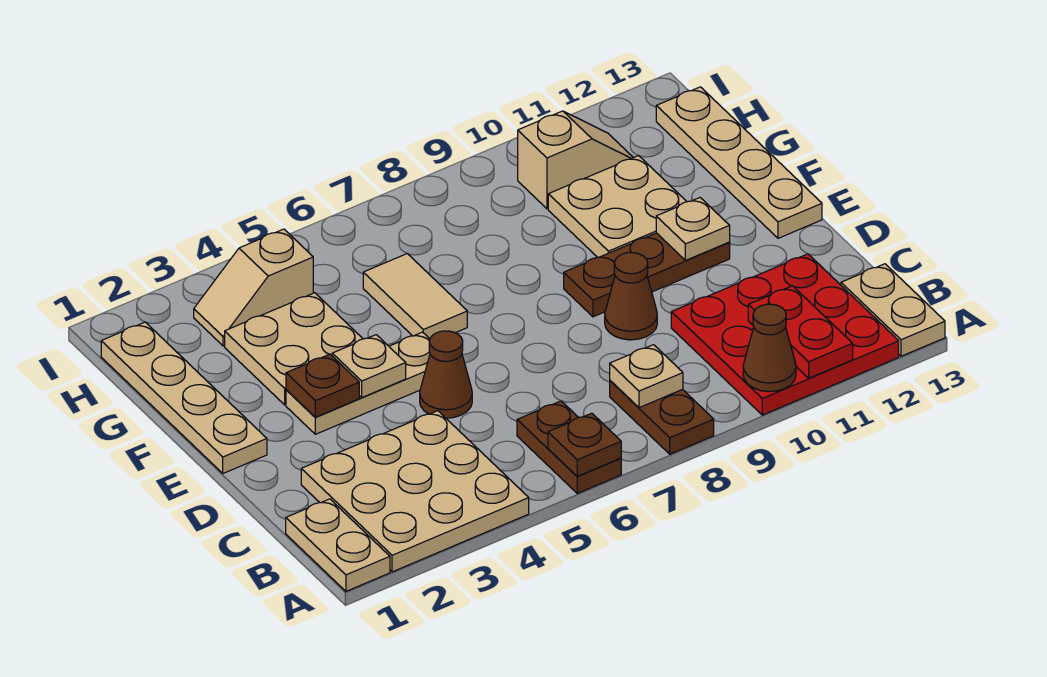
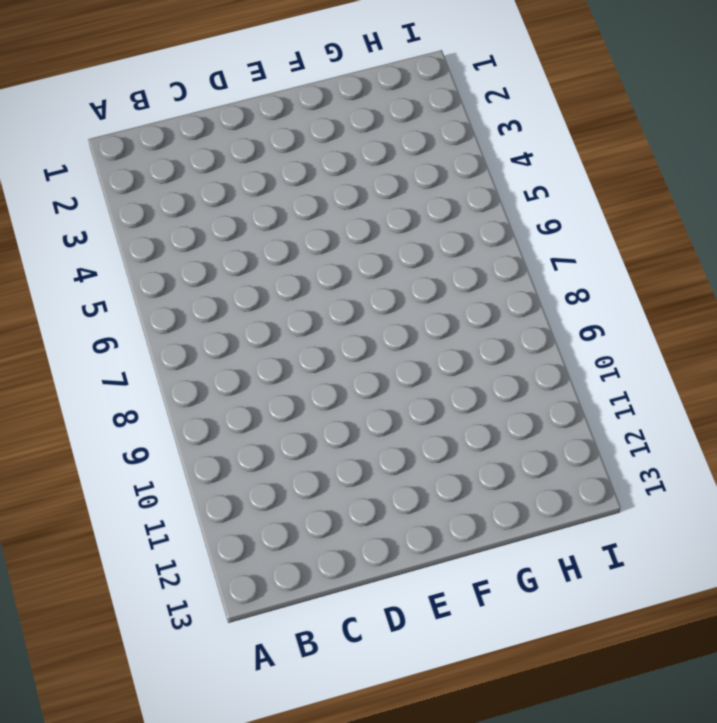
none -> tan 1x2 plate [286,499,390,591]
none -> tan 3x3 plate [301,411,529,572]
none -> brown 1x2 plate [517,401,621,493]

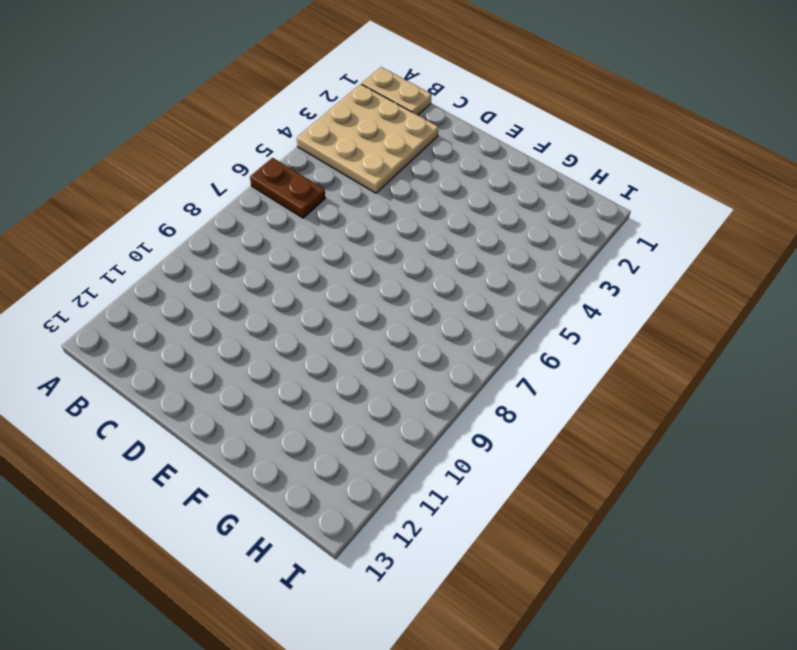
none -> brown 1x2 plate [610,381,714,454]
none -> red 3x3 plate [671,254,899,415]
none -> tan 1x2 plate [841,264,945,356]

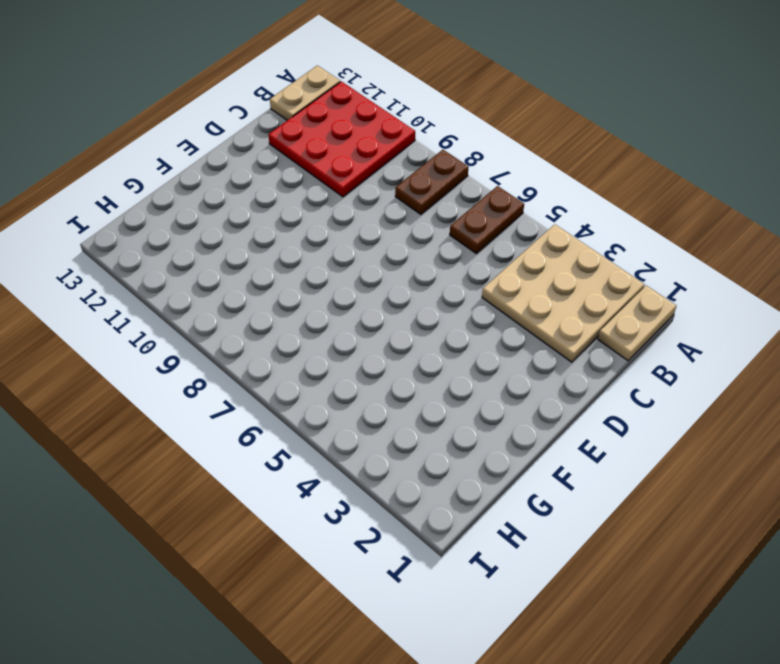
none -> brown 1x1 cone [420,331,472,418]
none -> brown 1x1 cone [605,253,657,340]
none -> tan 1x4 plate [101,322,267,473]

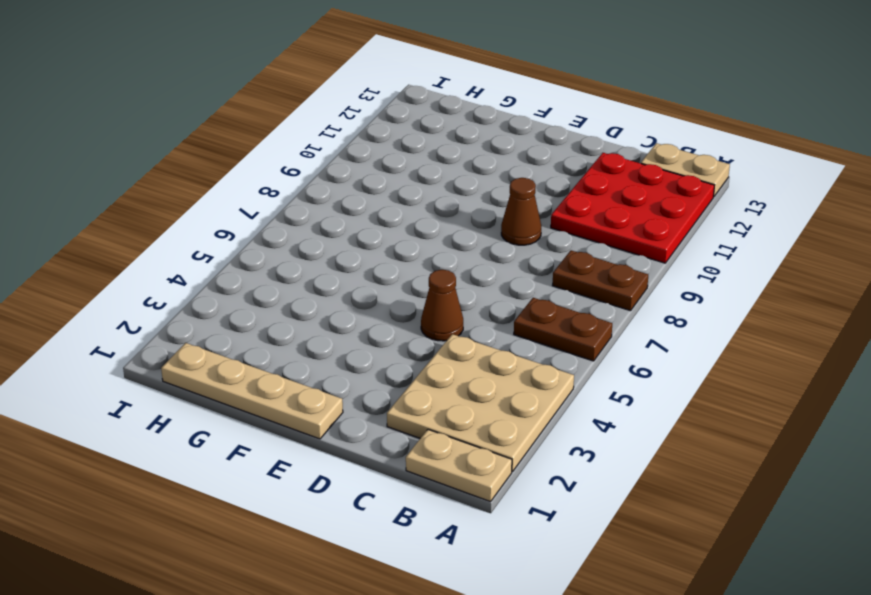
none -> tan 1x3 plate [286,332,430,434]
none -> brown 1x3 plate [564,233,730,317]
none -> tan 1x4 plate [656,87,822,238]

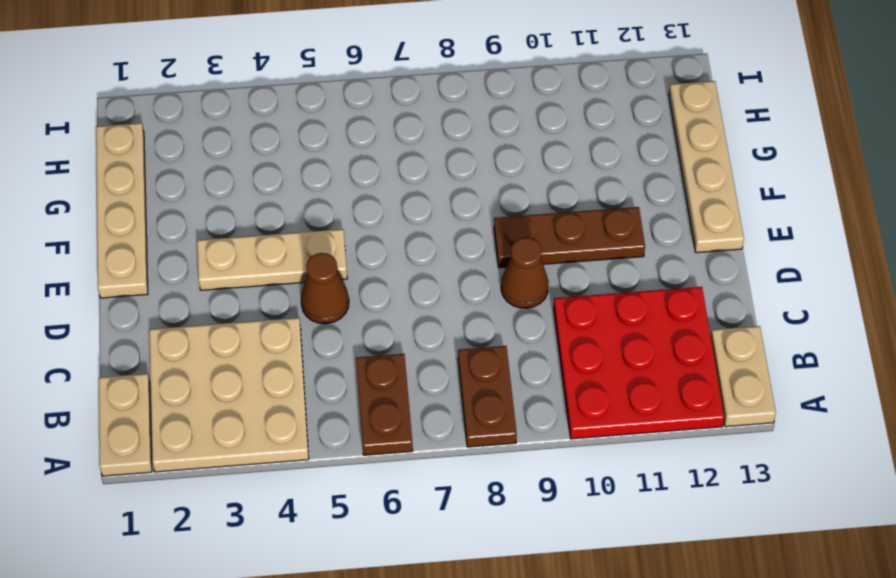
none -> tan 2x2 plate [225,293,363,405]
none -> tan 1x2 tile [363,254,467,339]
none -> tan 2x2 plate [548,156,687,257]

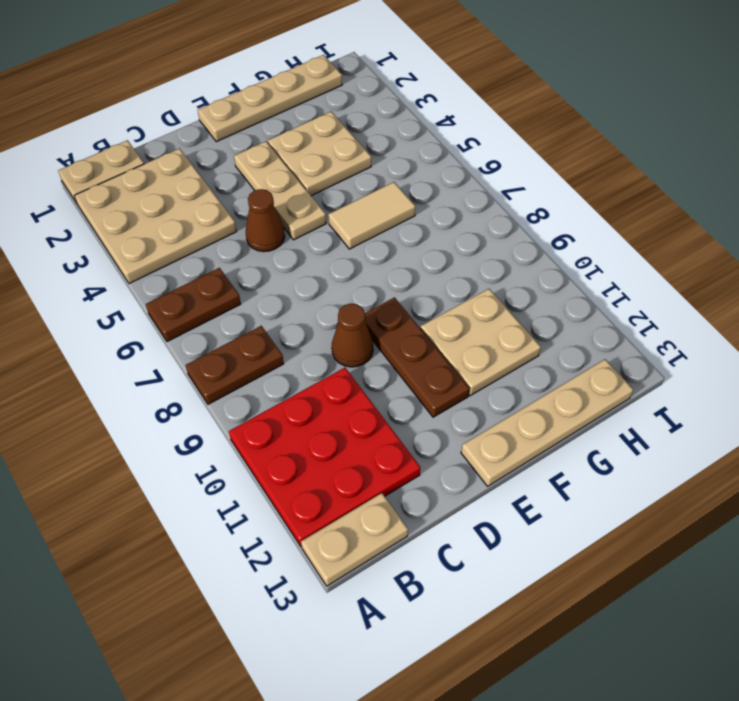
none -> tan 1x2 slope [194,229,313,346]
none -> tan 1x2 slope [517,111,633,209]
none -> brown 1x1 plate [548,413,621,476]

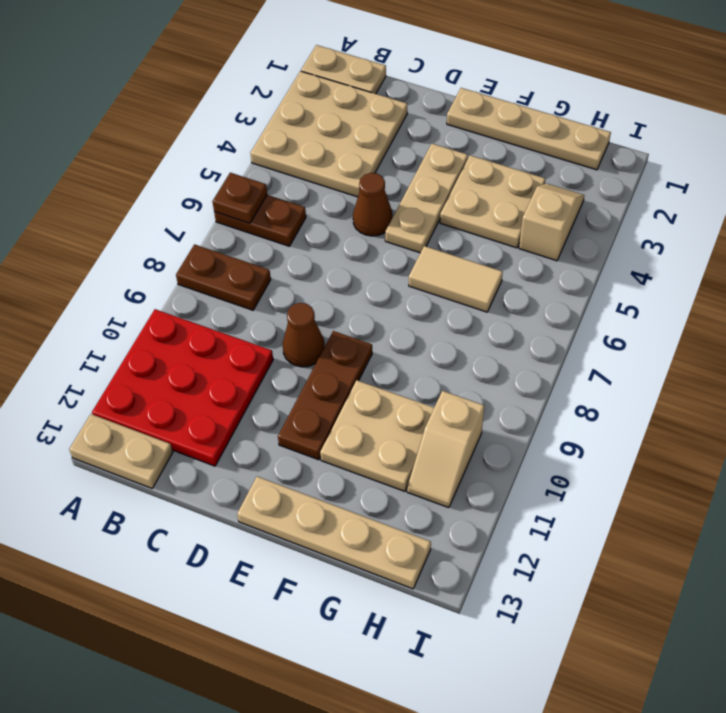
none -> brown 1x1 cone [743,304,796,392]
none -> red 1x2 plate [748,286,853,378]
none -> tan 1x1 plate [610,345,683,408]

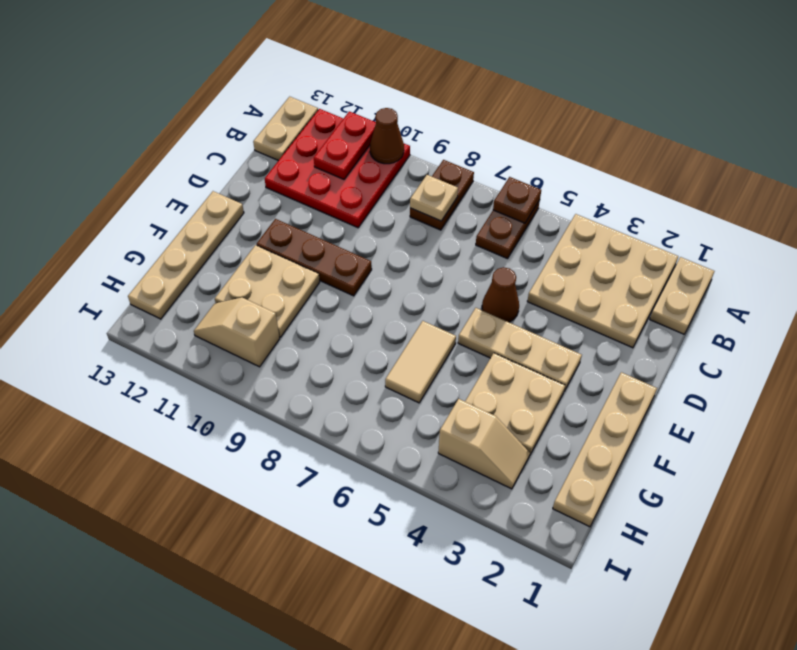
none -> brown 1x1 cone [605,253,657,340]
none -> brown 1x1 plate [286,354,359,417]
none -> tan 1x1 plate [332,335,406,397]

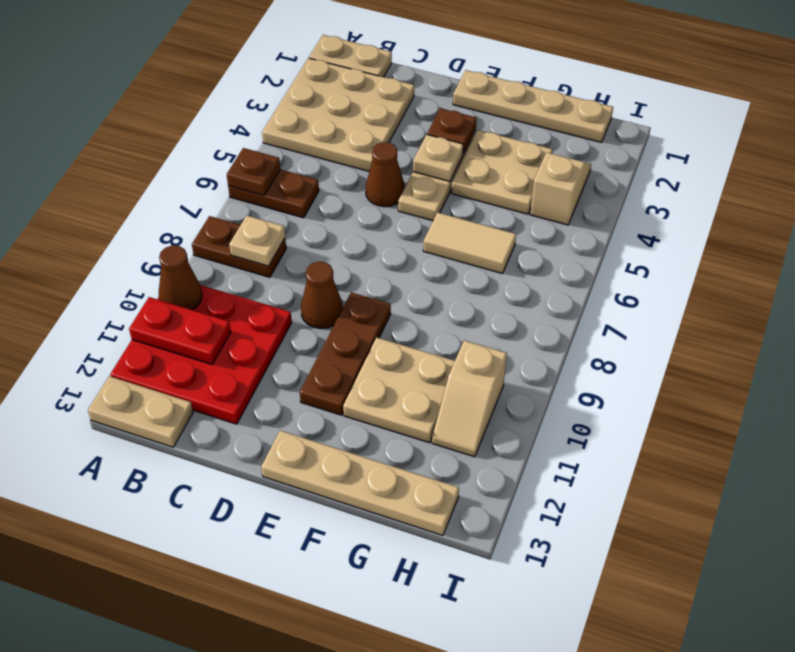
none -> tan 1x1 plate [656,198,730,260]

